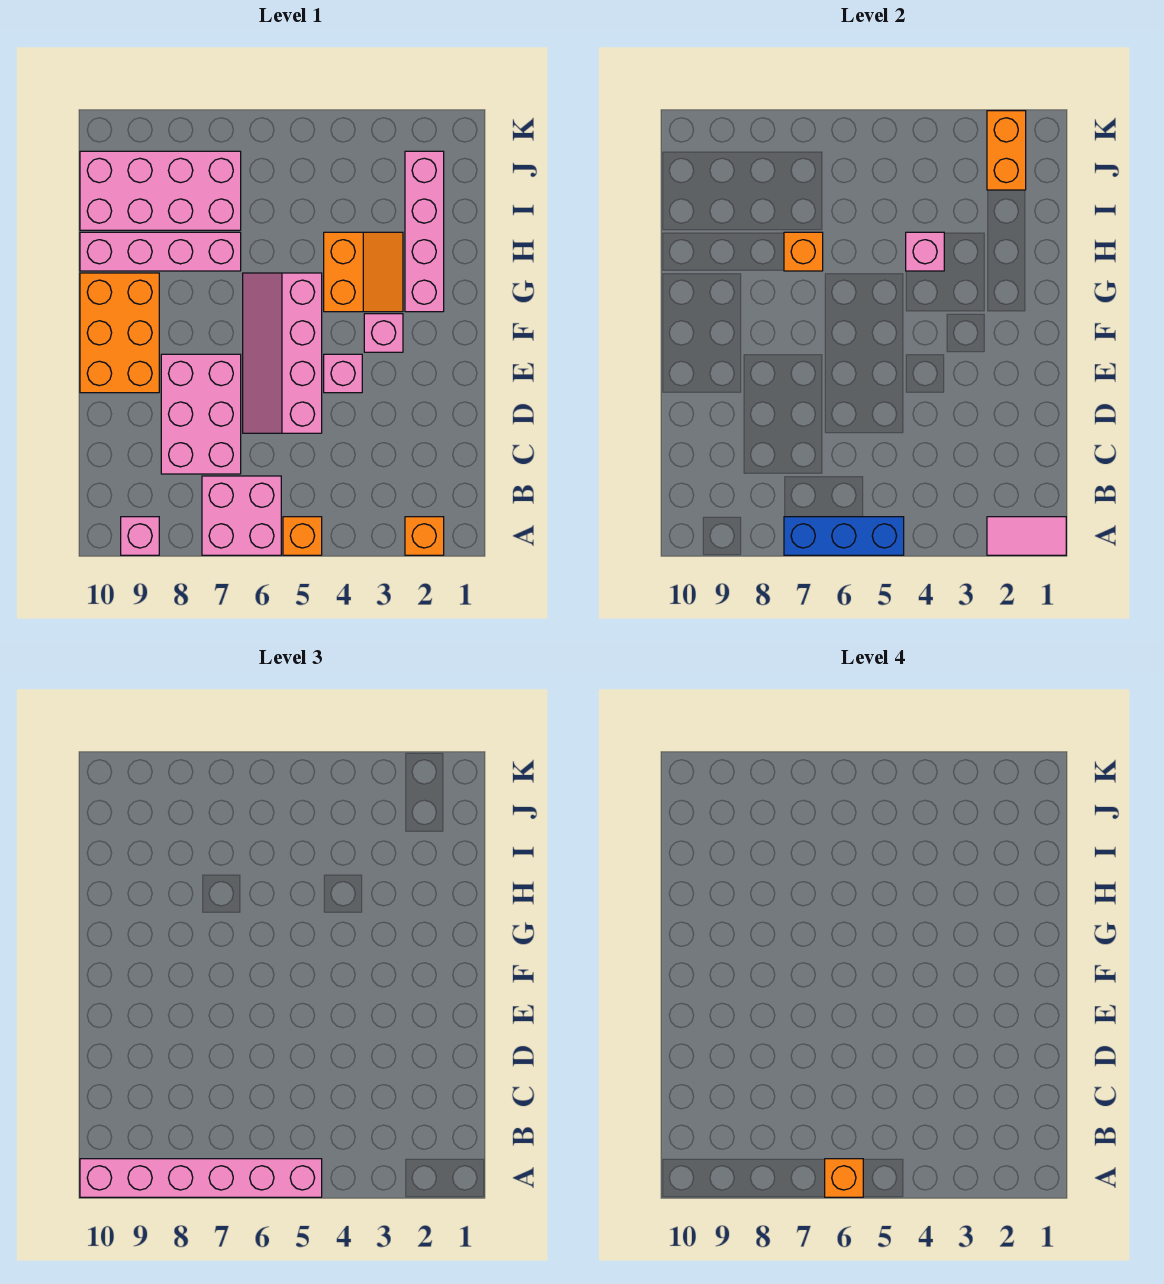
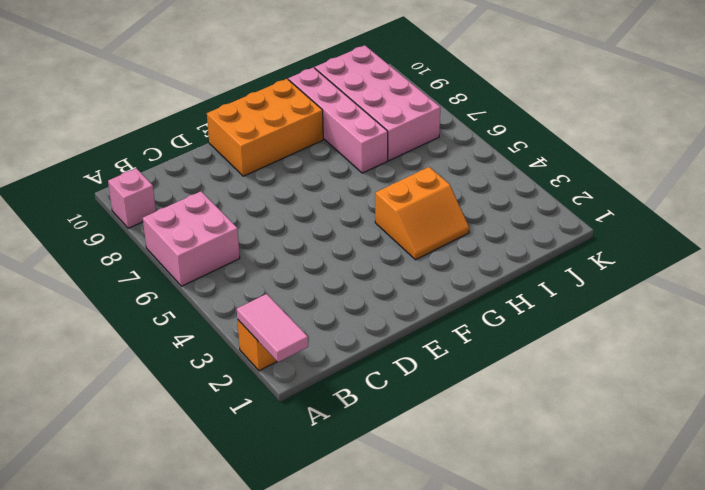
none -> orange 1x1 brick [283,517,322,555]
none -> pink 2x3 brick [161,354,241,474]
none -> pink 2x4 slope [243,273,322,433]

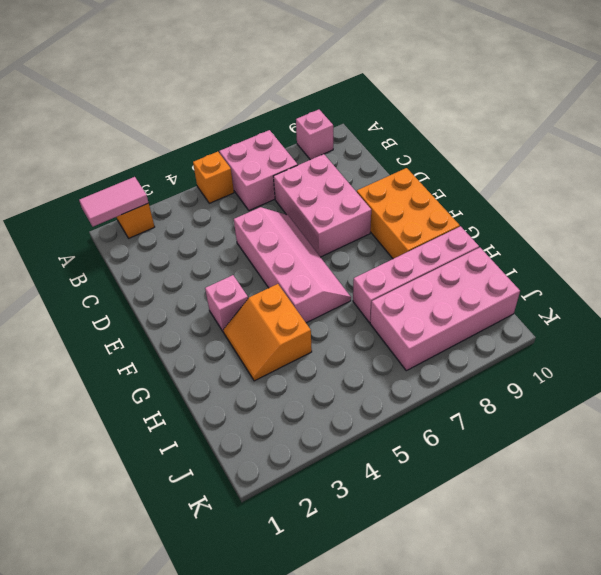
none -> pink 1x1 brick [324,354,362,393]
none -> pink 1x4 brick [405,151,444,312]
none -> blue 1x3 brick [784,517,904,555]

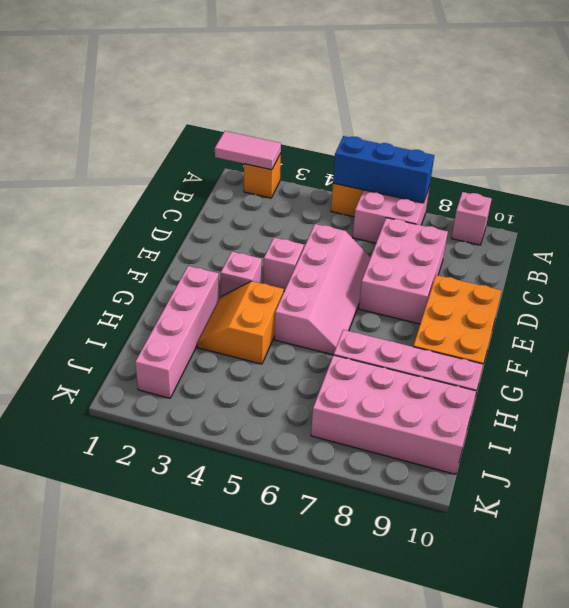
none -> pink 1x1 brick [906,232,944,271]
none -> orange 1x1 brick [784,232,823,271]
none -> orange 1x2 brick [987,111,1026,190]

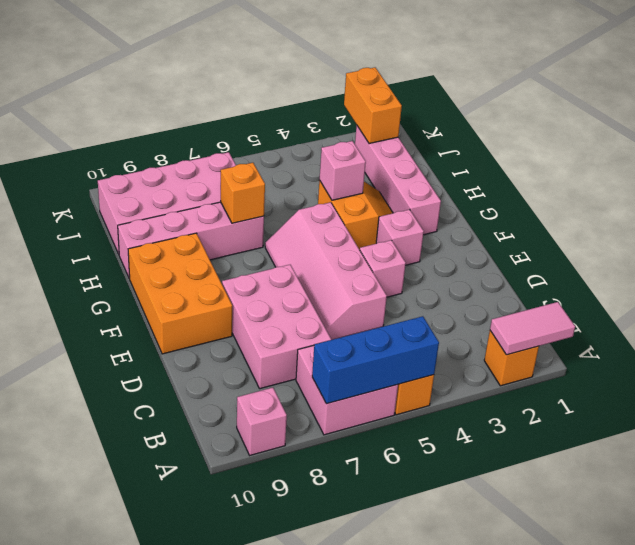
none -> pink 1x6 brick [80,1159,322,1197]
none -> orange 1x1 brick [825,1159,863,1197]

